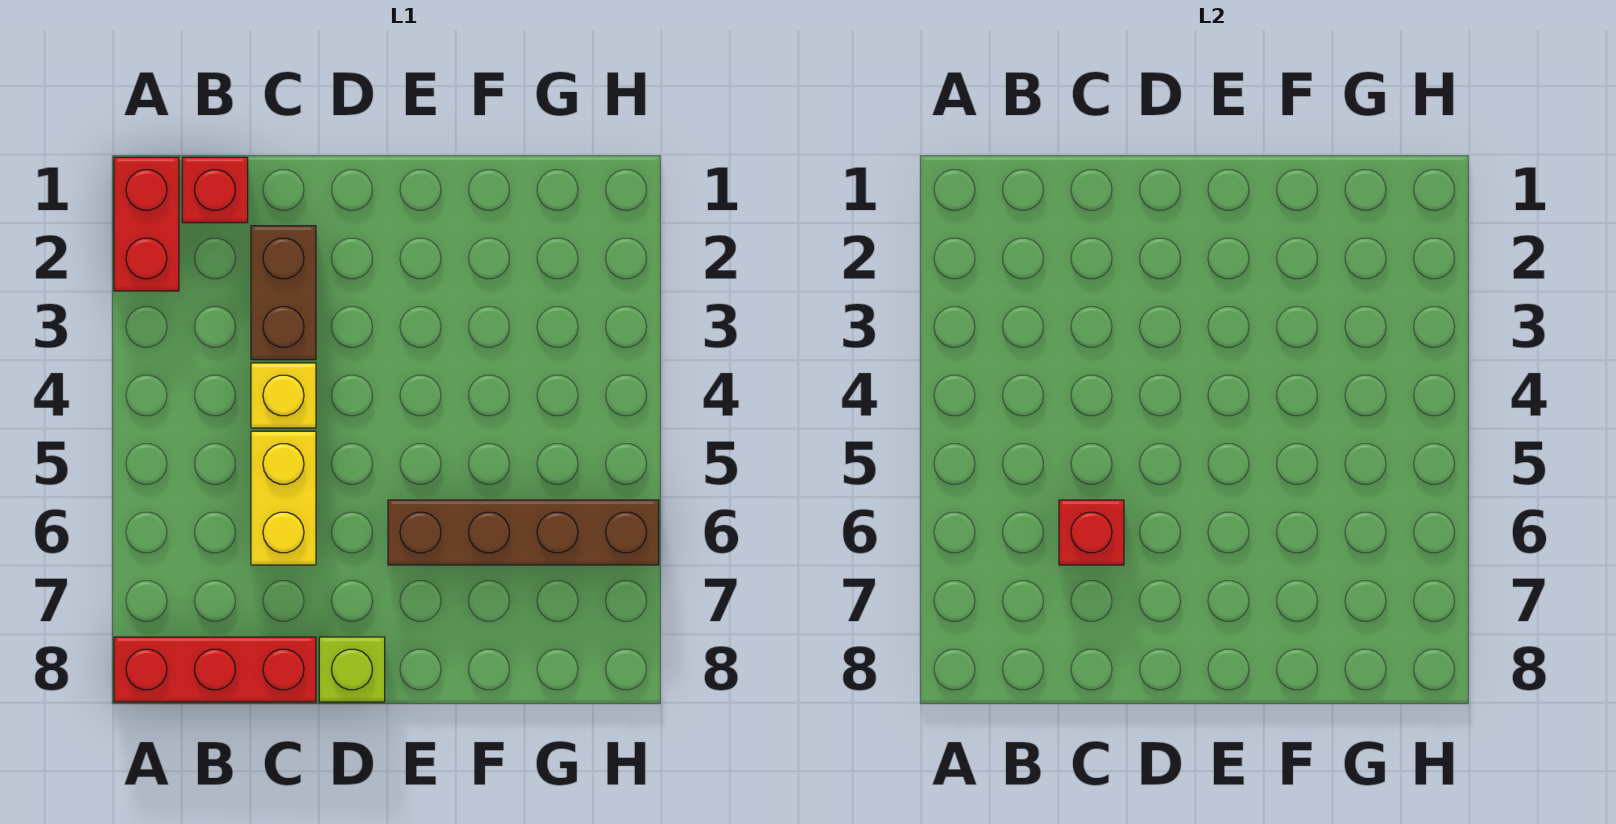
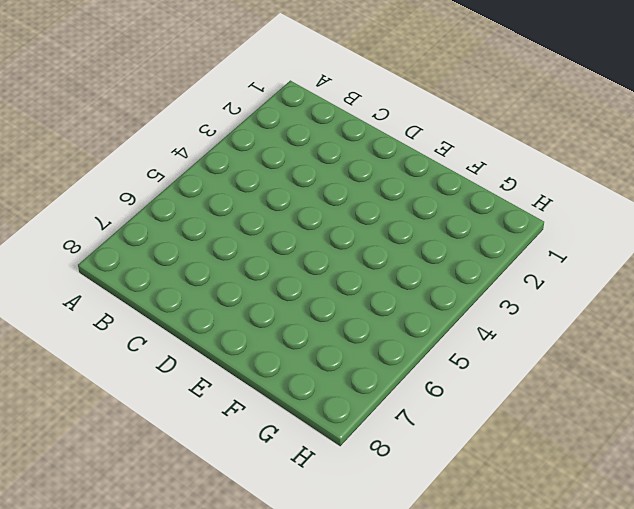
none -> red 1x2 brick [114,157,179,291]
none -> red 1x3 brick [114,637,316,702]

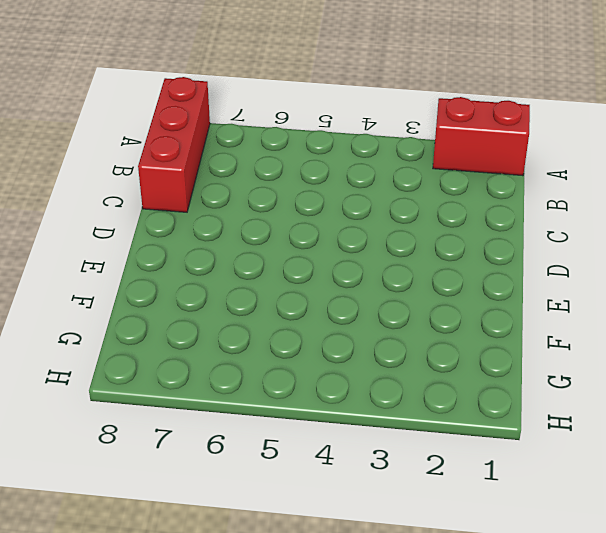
none -> red 1x1 brick [182,157,248,223]
none -> brown 1x2 brick [251,226,316,360]

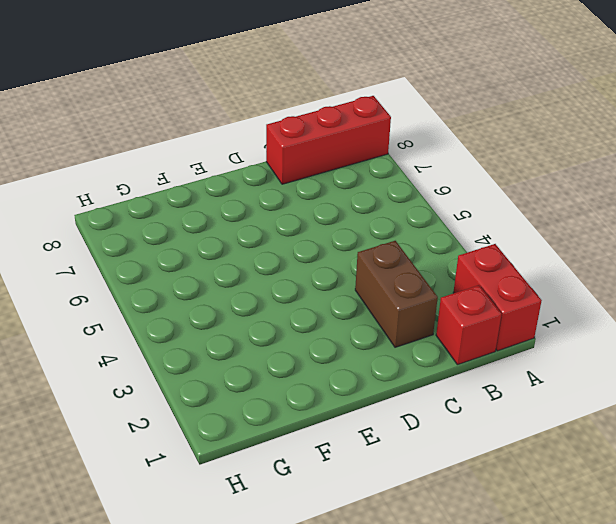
none -> yellow 1x1 brick [251,363,316,428]
none -> yellow 1x2 brick [251,431,316,565]

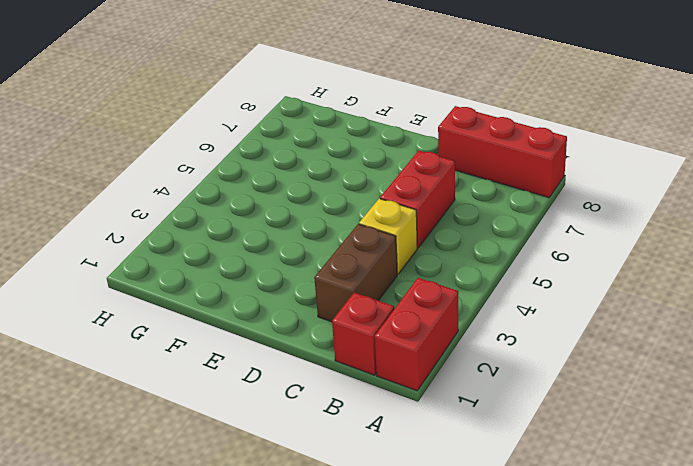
red 1x2 brick [380,151,455,248] -> yellow 1x2 brick [251,431,316,565]
none -> lime 1x1 brick [319,637,385,702]
none -> brown 1x4 brick [388,500,659,565]

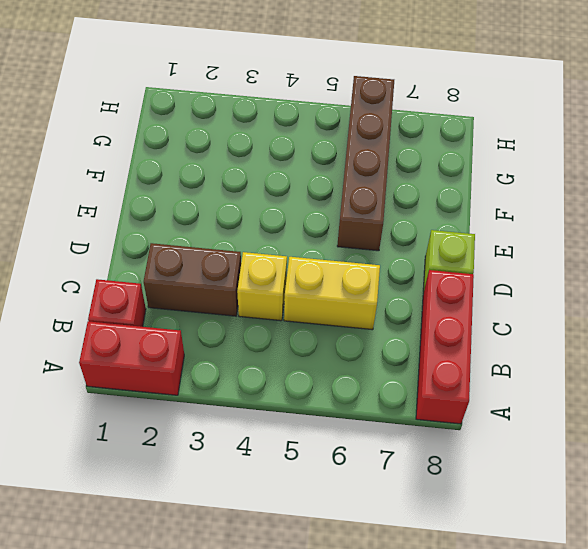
none -> red 1x1 brick [1059,500,1124,565]

